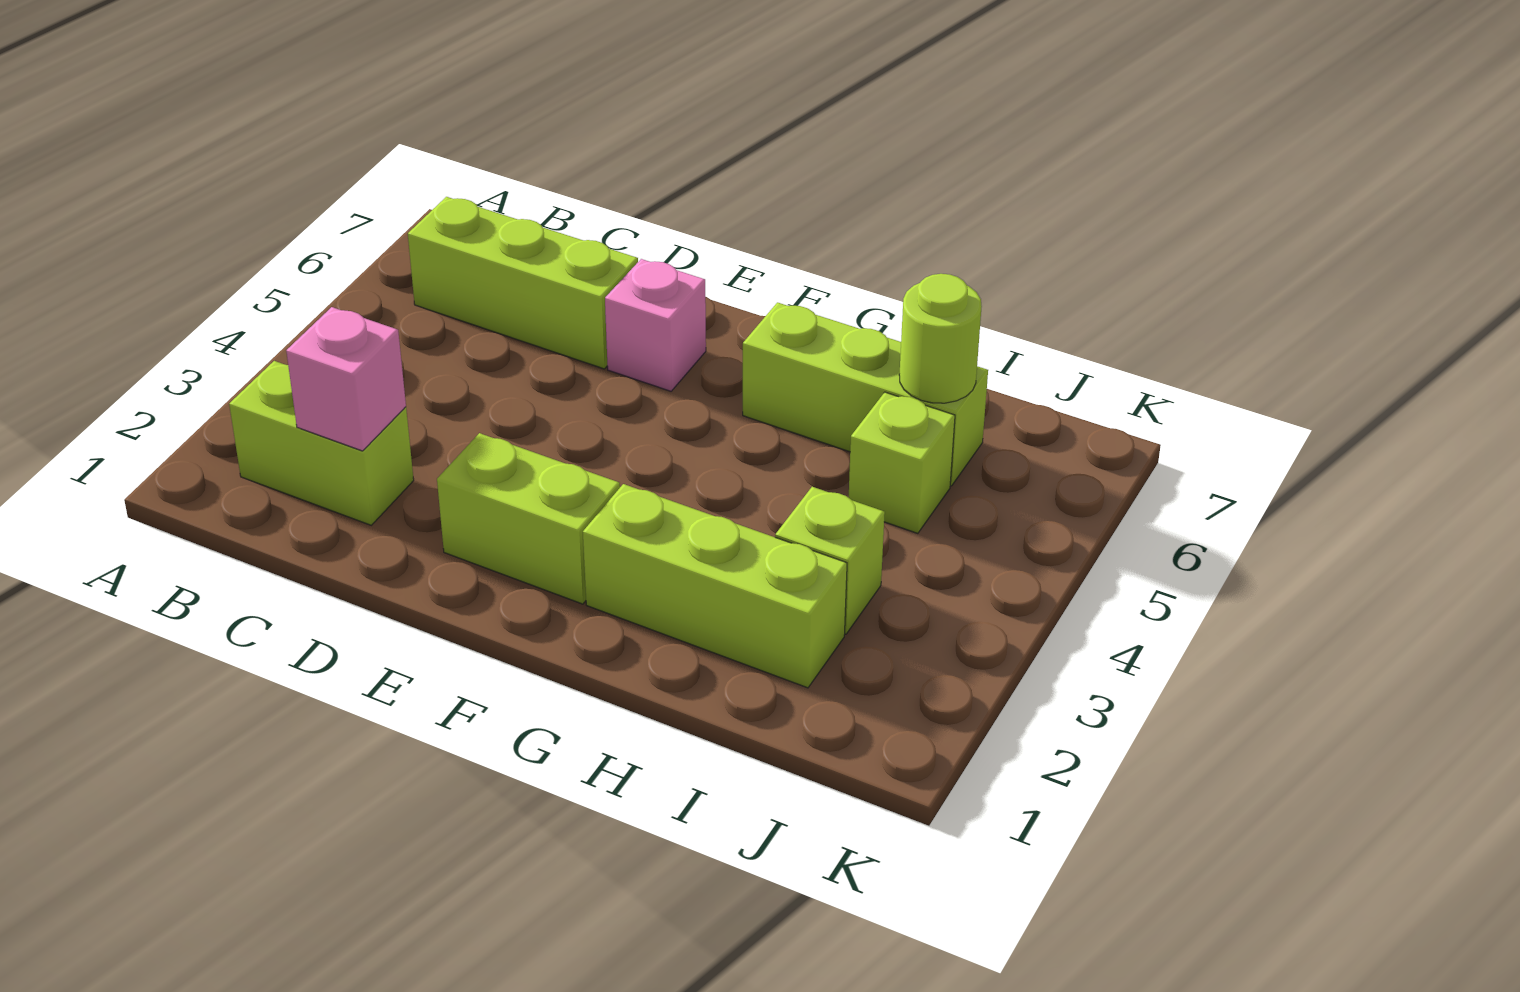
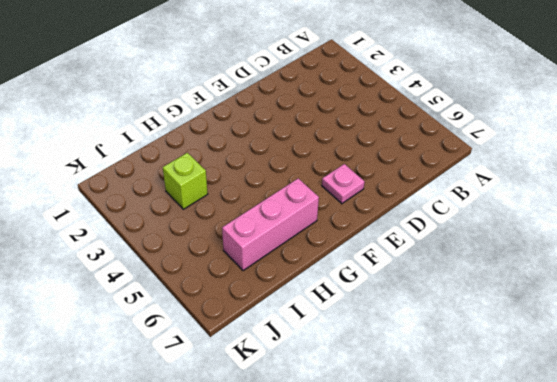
pink 1x1 plate [322,164,365,204] -> pink 1x1 brick [605,259,706,391]
pink 1x3 brick [222,178,319,271] -> lime 1x3 brick [743,302,988,486]
none -> lime 1x2 brick [229,361,414,525]
none -> lime 1x3 brick [408,197,638,369]

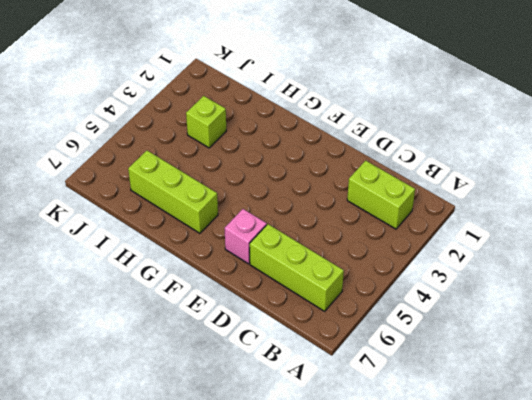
none -> lime 1x2 brick [437,433,620,604]
none -> lime 1x3 brick [583,484,847,688]

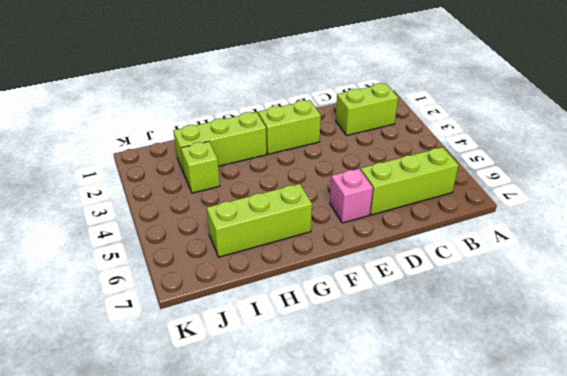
none -> lime 1x1 brick [849,392,955,533]
none -> pink 1x1 brick [286,307,406,451]

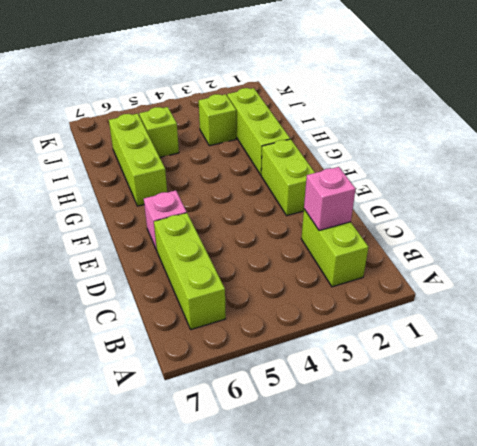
none -> lime 1x1 round brick [899,274,982,403]

